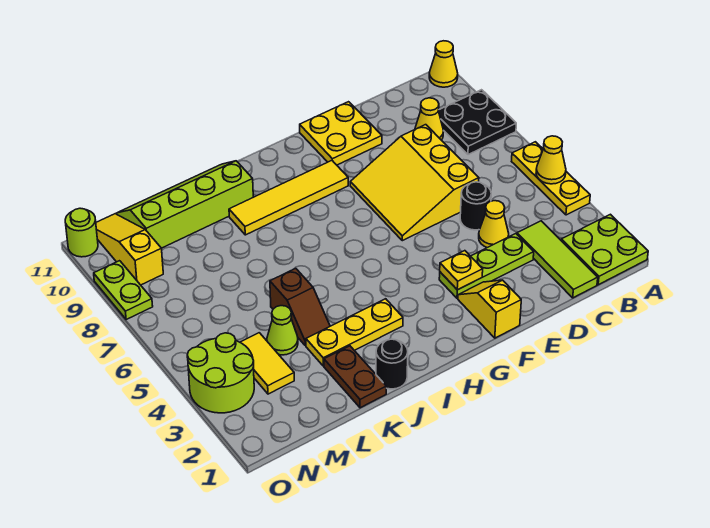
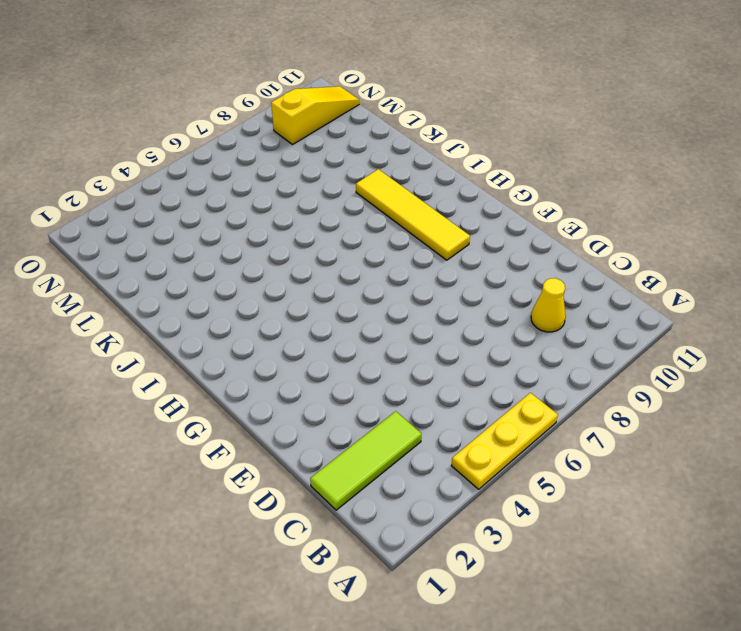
none -> lime 2x2 plate [561,214,648,285]
none -> black 2x2 plate [438,90,516,155]
none -> yellow 1x1 cone [429,41,458,87]

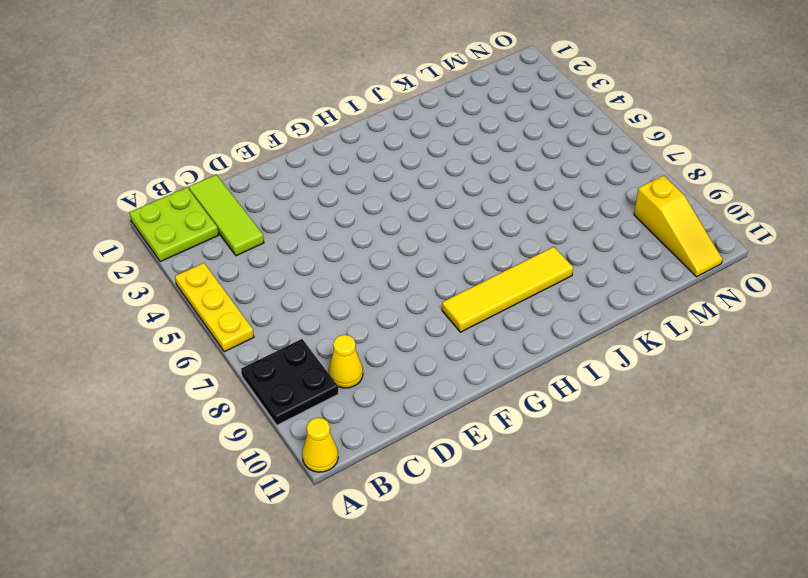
none -> lime 1x3 plate [439,234,534,298]
none -> yellow 1x1 cone [479,201,509,248]
none -> black 1x1 round brick [460,182,491,230]

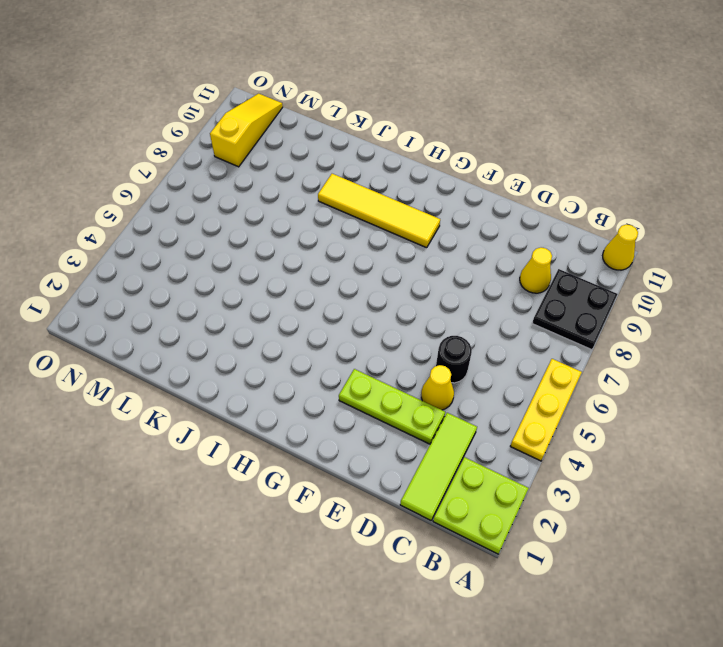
none -> yellow 3x3 slope [350,125,479,241]
none -> yellow 2x2 plate [300,102,382,165]
none -> yellow 1x2 slope [458,280,521,338]

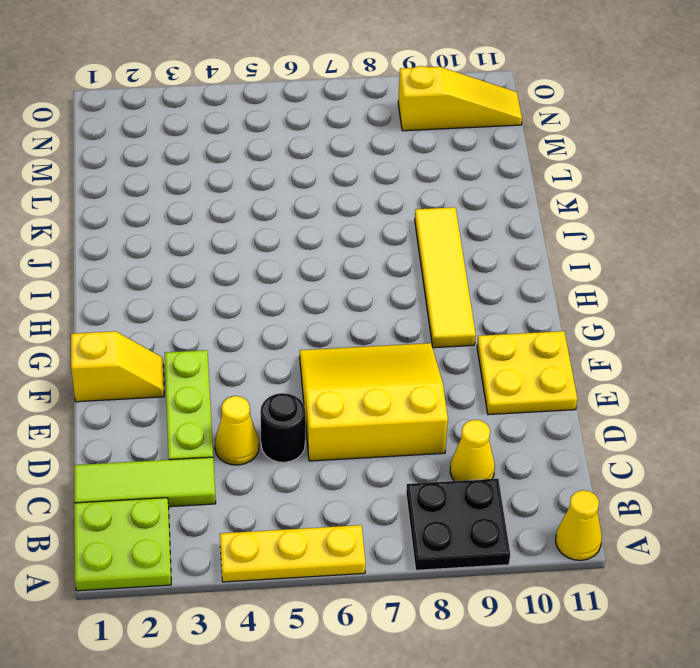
none -> yellow 1x3 plate [306,299,403,366]
none -> black 1x1 round brick [376,339,408,389]
none -> lime 2x4 slope [117,161,253,248]

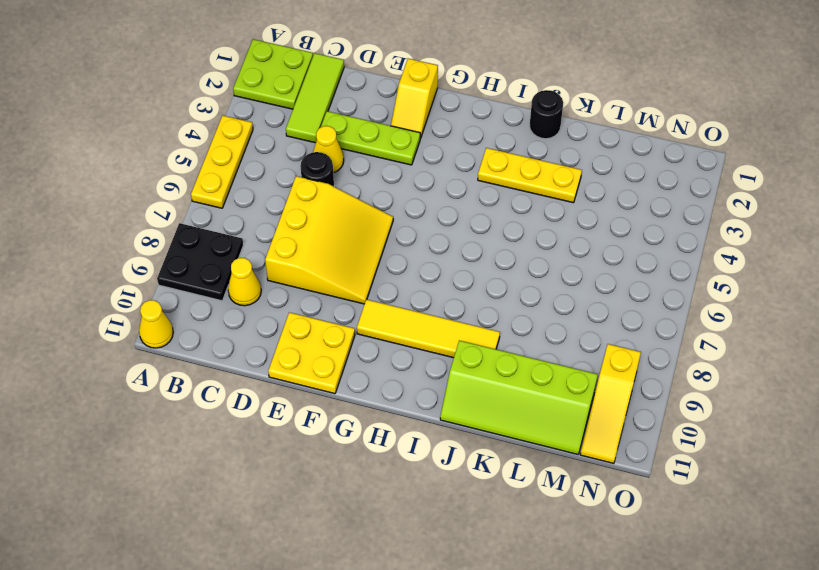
none -> brown 1x2 plate [324,346,386,408]
none -> brown 1x2 slope [270,268,330,346]
none -> lime 1x1 cone [267,306,298,355]

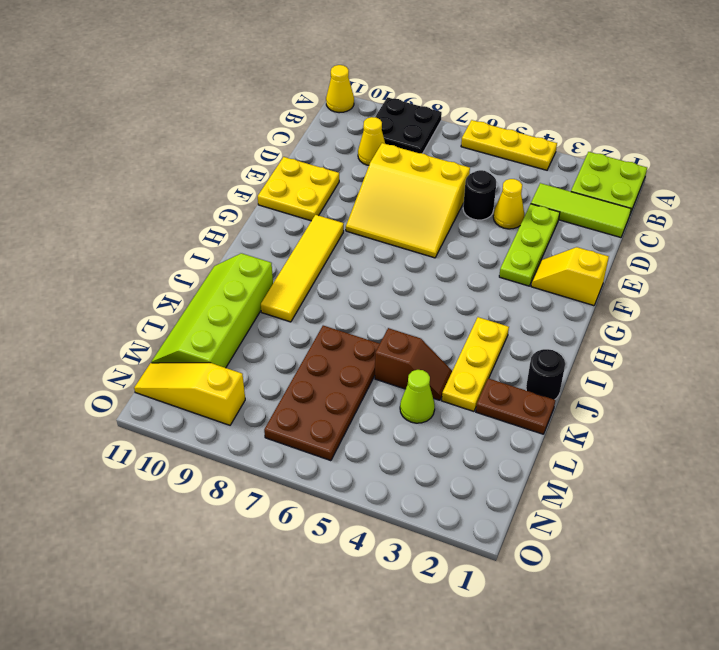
brown 2x4 plate [264,326,380,461] -> none
none -> yellow 1x2 tile [240,333,294,394]
none -> lime 2x2 round brick [187,333,254,413]
none -> lime 1x2 plate [94,261,153,319]

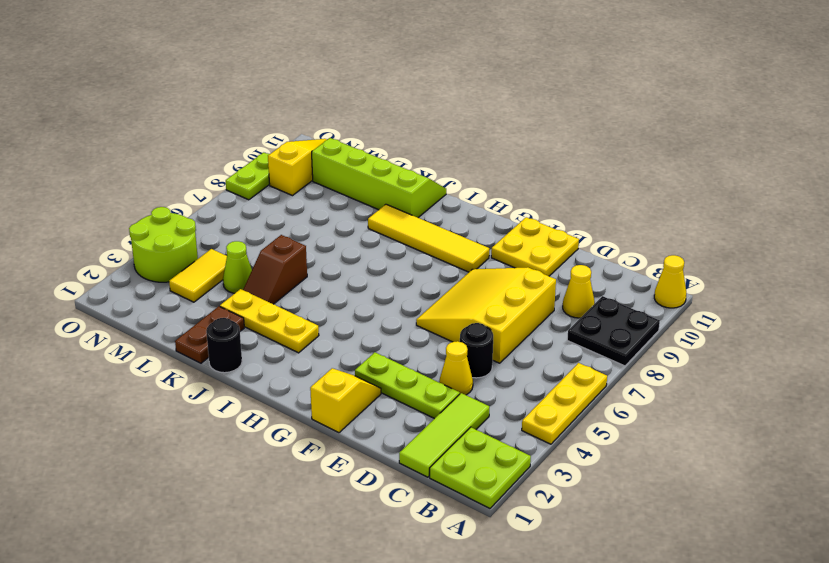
none -> lime 1x1 round brick [65,208,98,257]
none -> yellow 1x1 cone [536,136,566,184]
none -> yellow 1x1 plate [440,251,483,290]

